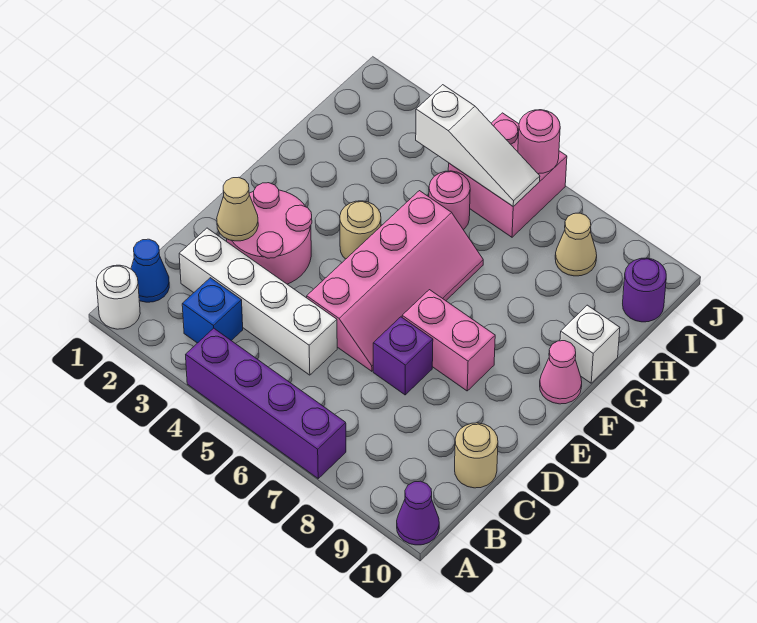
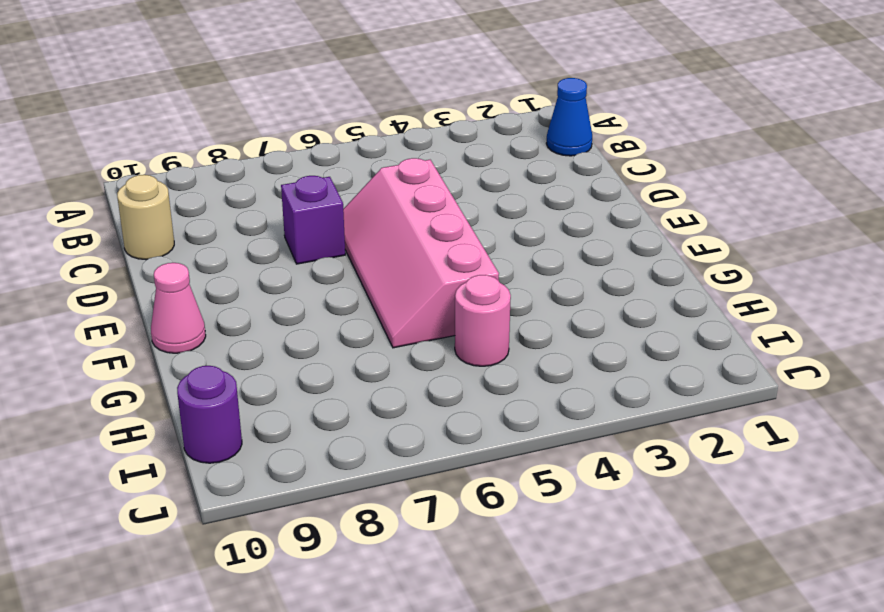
none -> white 1x1 round brick [96,265,140,329]
none -> purple 1x4 brick [186,328,346,479]
none -> purple 1x1 cone [397,481,439,545]

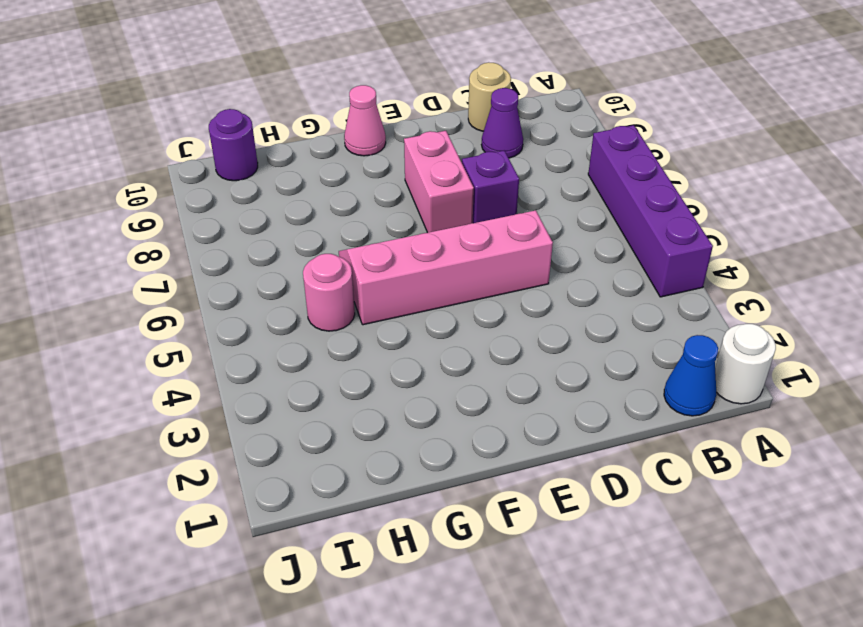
purple 1x1 cone [481,88,523,158] -> purple 1x1 cone moved to [397,481,439,545]
none -> blue 1x1 brick [182,278,243,343]
none -> white 1x4 brick [179,228,337,375]
none -> pink 2x2 round brick [227,183,312,284]

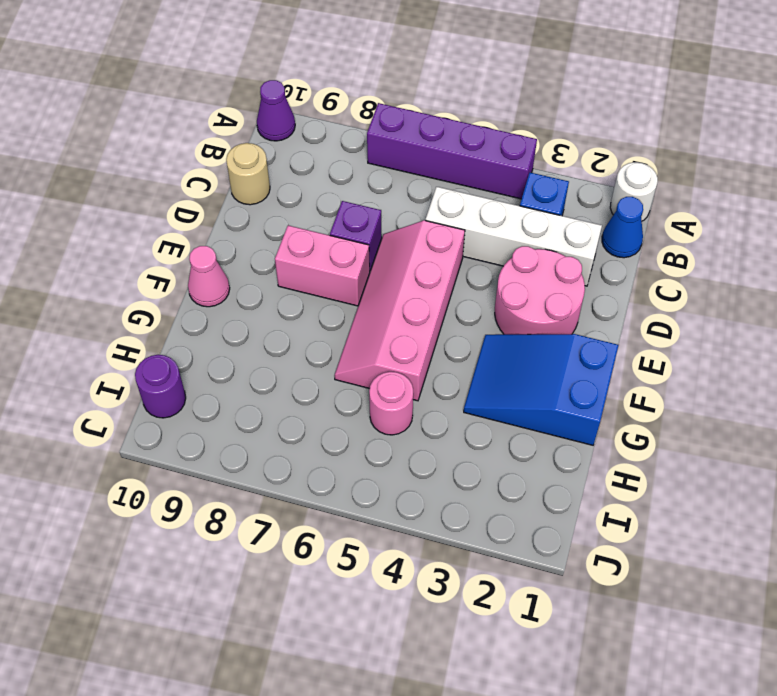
blue 2x3 slope [464,334,619,445] -> none
none -> tan 1x1 round brick [340,201,381,259]
none -> white 1x1 brick [560,305,620,383]
none -> pink 2x2 brick [448,113,567,237]

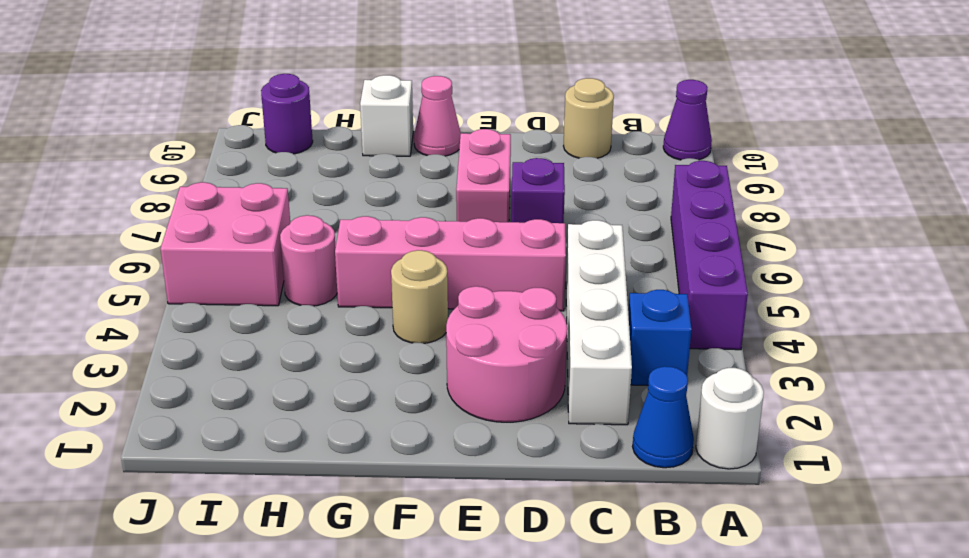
none -> tan 1x1 cone [555,213,597,276]
none -> tan 1x1 cone [217,177,258,241]
none -> white 1x3 slope [416,85,540,206]

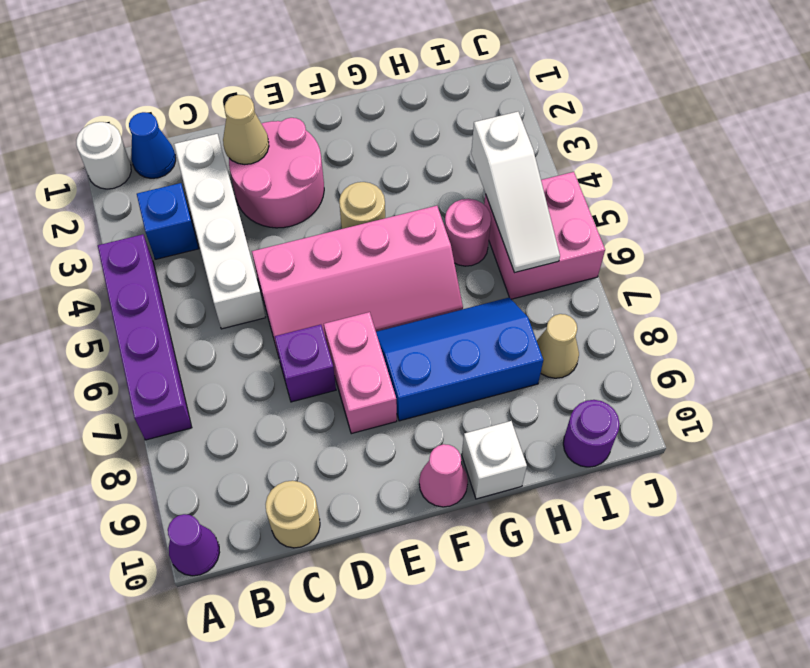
blue 2x3 slope [376,297,543,421] -> none
none -> pink 1x1 round brick [518,110,560,174]

